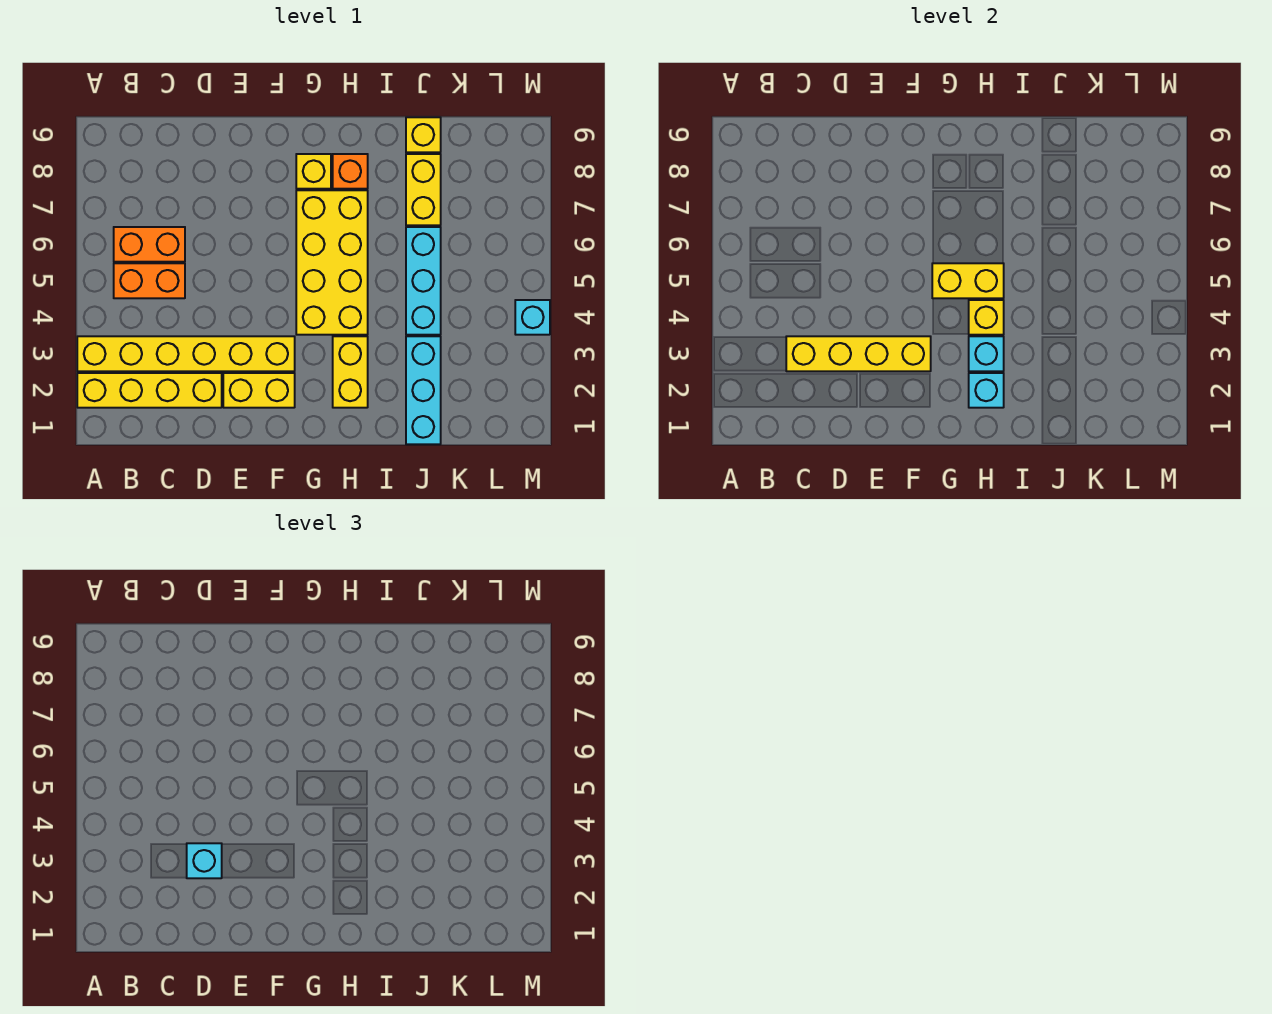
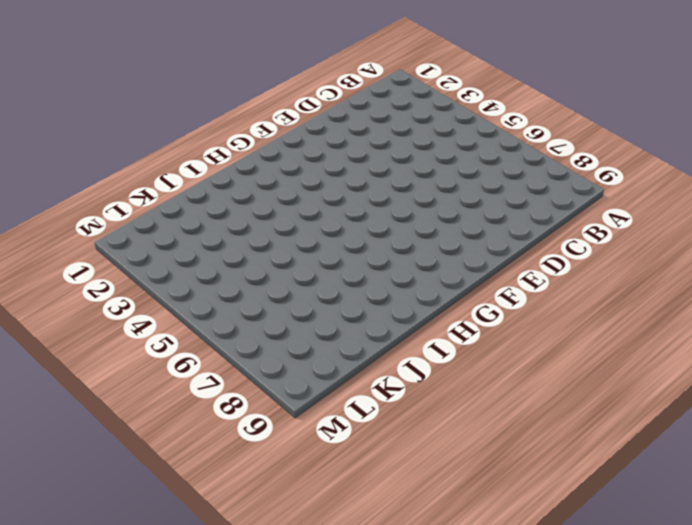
none -> yellow 1x4 brick [77,373,222,408]
none -> yellow 1x6 brick [77,336,295,371]
none -> orange 1x2 brick [114,263,185,298]

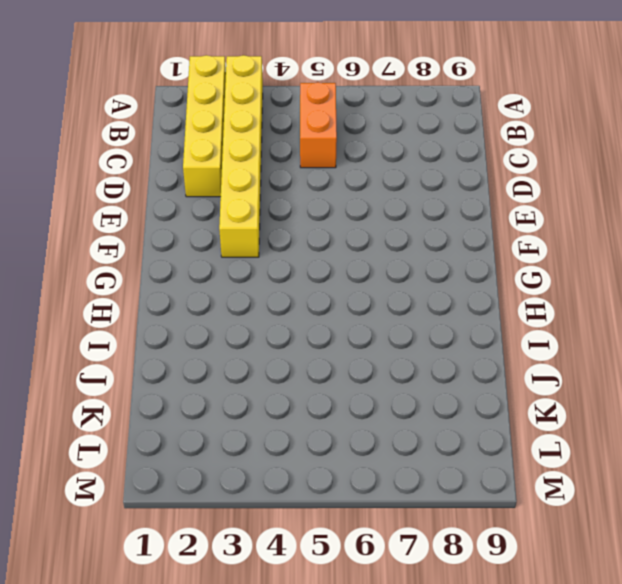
none -> orange 1x2 brick [114,227,185,262]
none -> yellow 1x2 brick [223,373,295,408]
none -> yellow 2x4 brick [296,190,368,335]

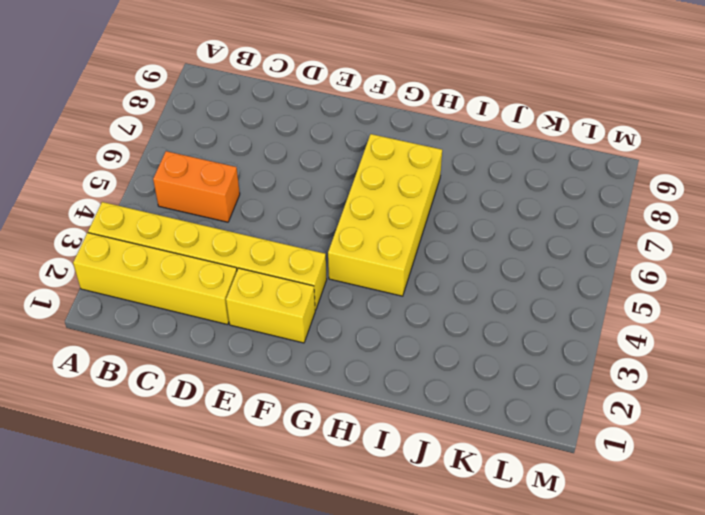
none -> orange 1x2 brick [114,227,185,262]
none -> yellow 1x1 brick [296,154,331,189]
none -> yellow 1x2 brick [333,336,368,408]

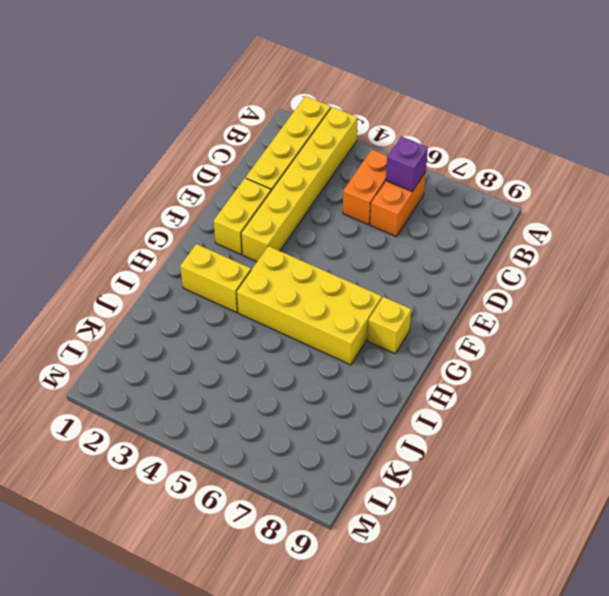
purple 1x1 brick [386,136,428,192] -> none
none -> orange 1x1 brick [333,154,368,189]
none -> cyan 1x3 brick [406,336,441,444]
none -> cyan 1x3 brick [406,227,441,335]

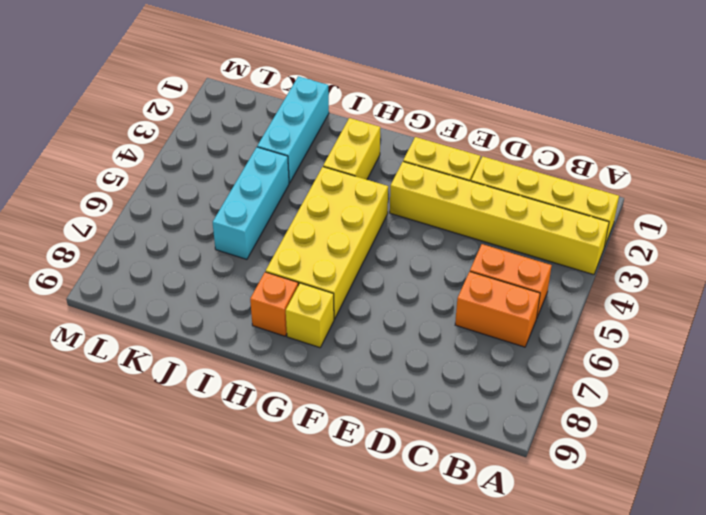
none -> yellow 1x2 brick [406,154,441,225]
none -> yellow 1x1 brick [406,117,441,152]
none -> cyan 1x1 brick [515,300,550,335]

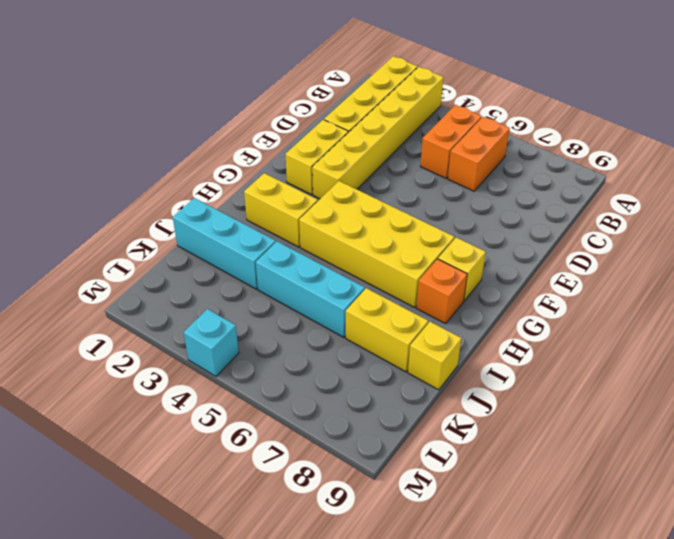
none -> yellow 1x4 brick [786,336,931,371]
none -> yellow 1x2 brick [932,263,1004,298]
none -> cyan 1x1 brick [969,373,1004,408]

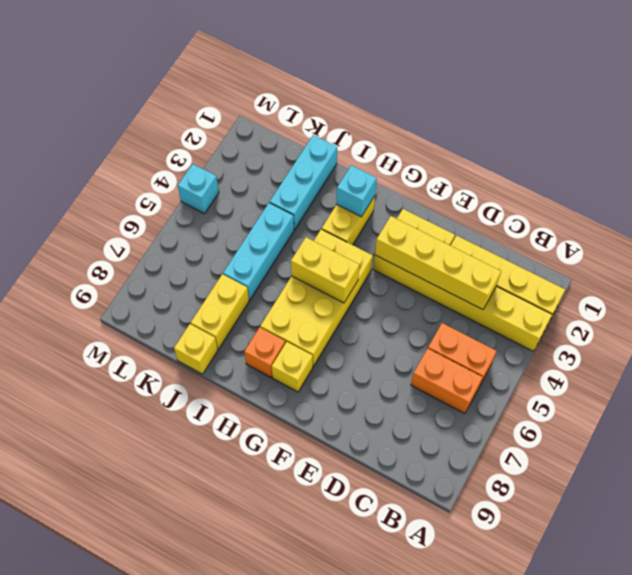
none -> cyan 1x1 brick [969,336,1004,371]
none -> yellow 1x1 brick [969,300,1004,335]
none -> cyan 1x1 brick [187,843,222,878]

